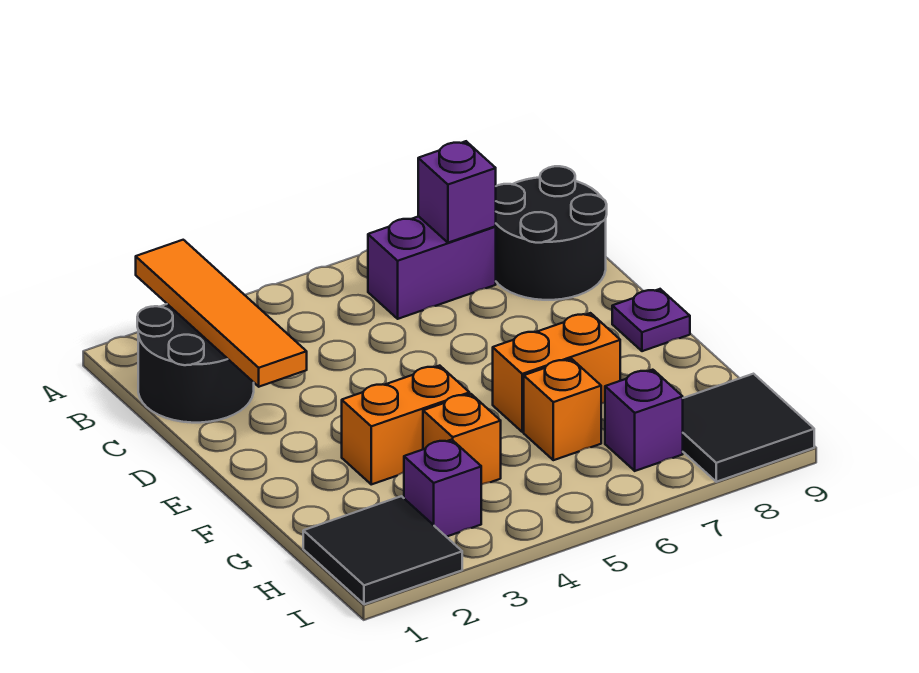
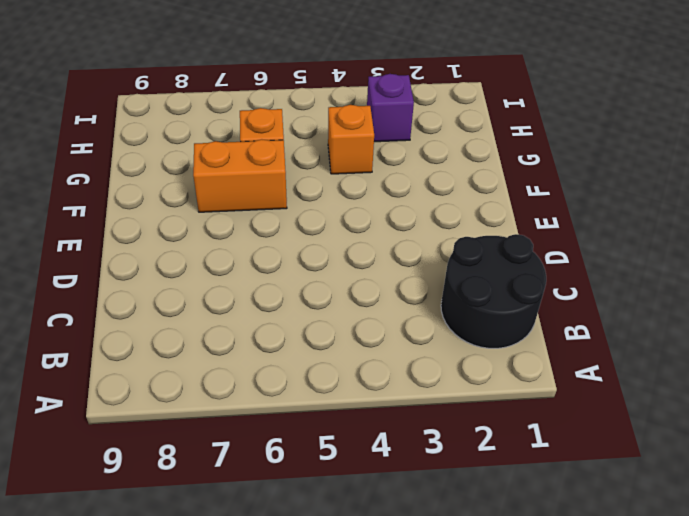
none -> purple 1x2 brick [368,216,496,319]
none -> black 2x2 round brick [496,166,607,300]
none -> purple 1x1 plate [612,289,690,351]

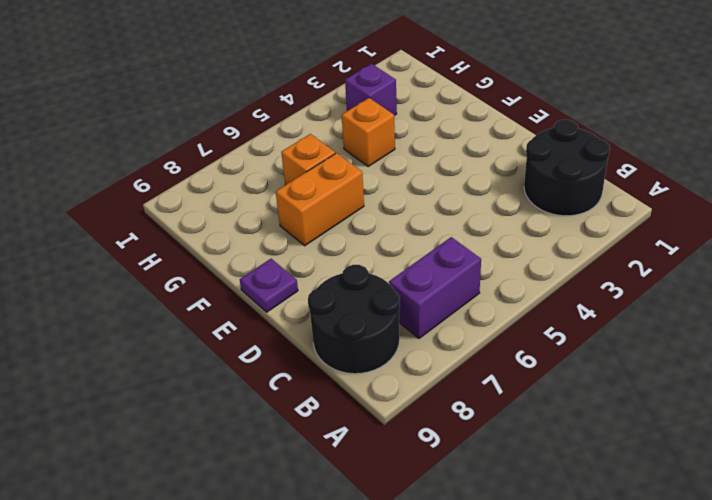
none -> orange 1x2 brick [342,366,469,484]
none -> black 2x2 tile [303,496,462,604]
none -> purple 1x1 brick [605,370,683,471]

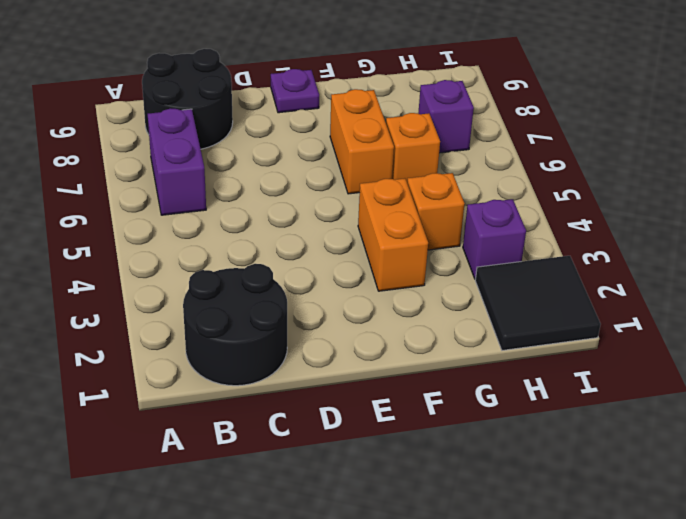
none -> black 2x2 tile [683,374,814,482]
none -> orange 1x4 tile [136,240,307,387]
none -> purple 1x1 brick [418,141,496,243]

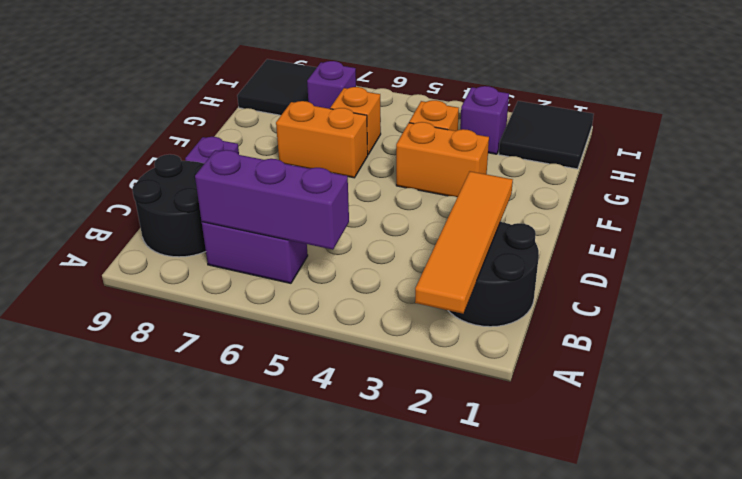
purple 1x3 brick [195,150,349,250] -> purple 1x1 brick [418,141,496,243]

